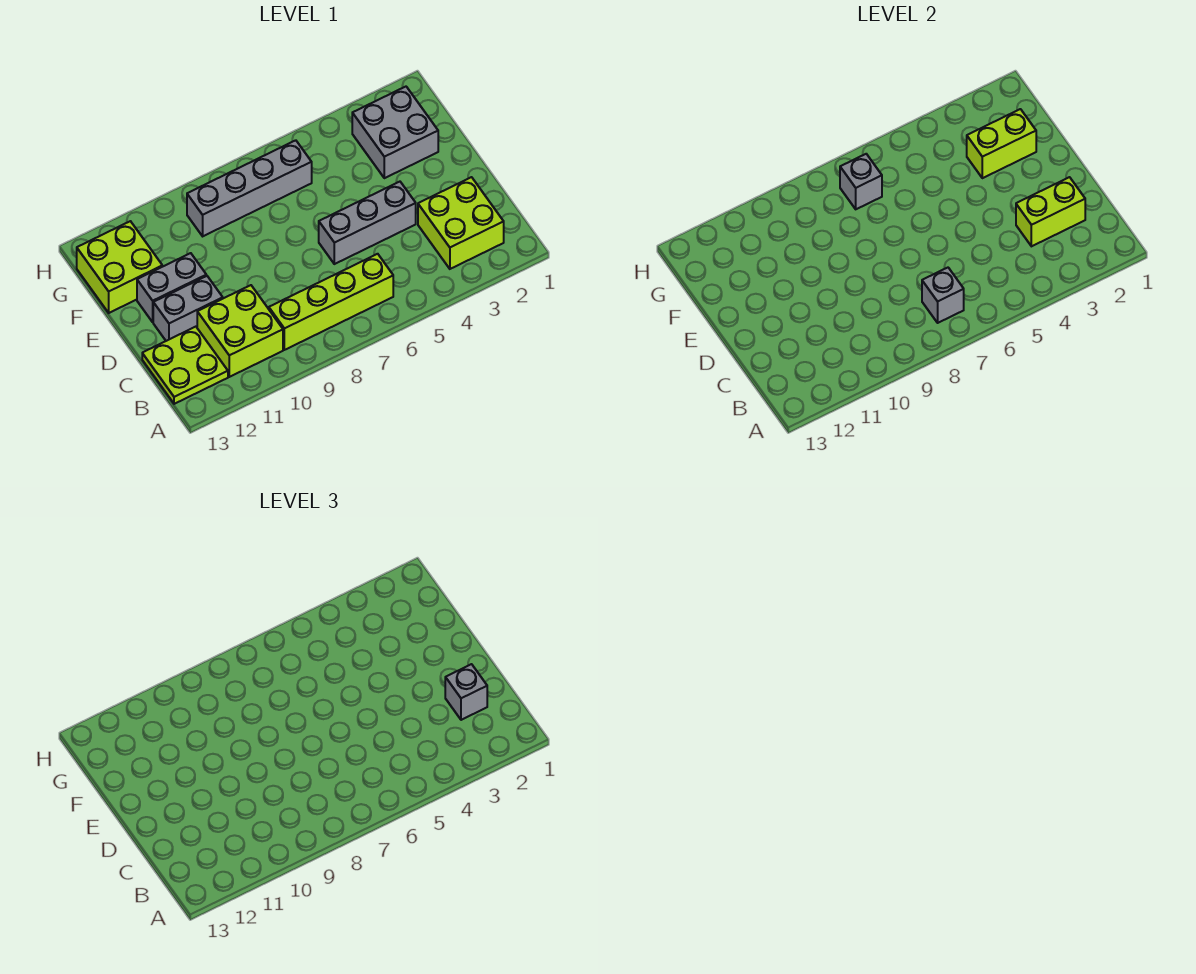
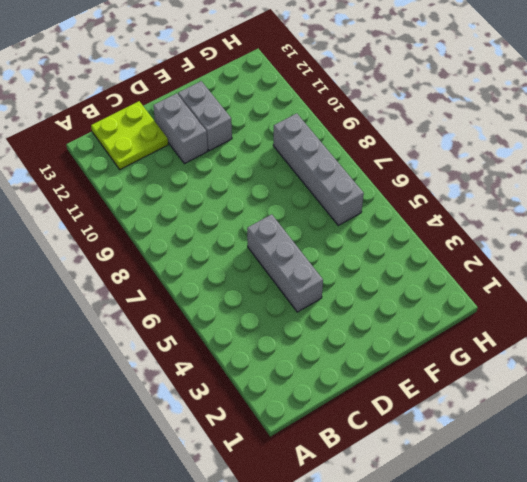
none -> lime 2x2 brick [418,177,504,269]
none -> lime 1x4 brick [269,254,393,350]
none -> lime 2x2 brick [197,285,283,377]

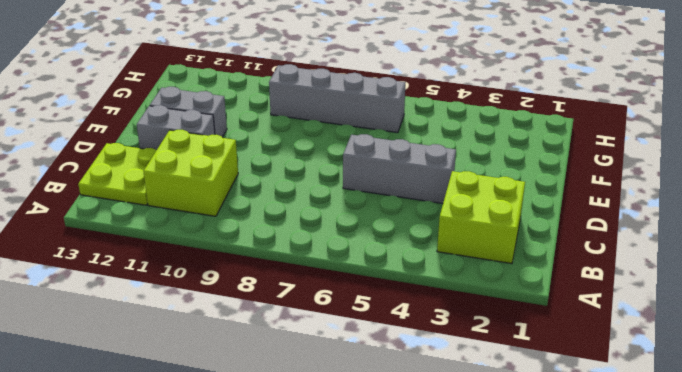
none -> lime 1x4 brick [269,254,393,350]
none -> grey 2x2 brick [352,87,438,178]
none -> lime 2x2 brick [77,221,162,313]

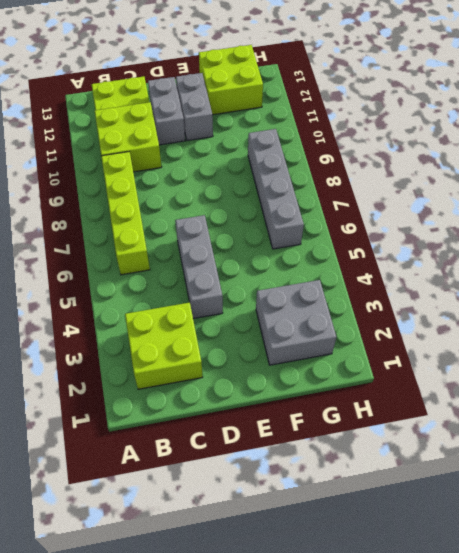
none -> grey 1x1 brick [922,268,964,323]
none -> lime 1x2 brick [1016,177,1085,246]
none -> lime 1x2 brick [967,109,1036,178]

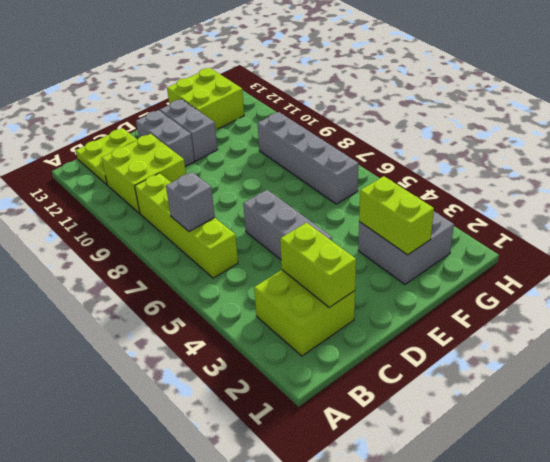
none -> grey 1x1 brick [840,154,882,209]
none -> grey 1x1 brick [445,664,487,720]

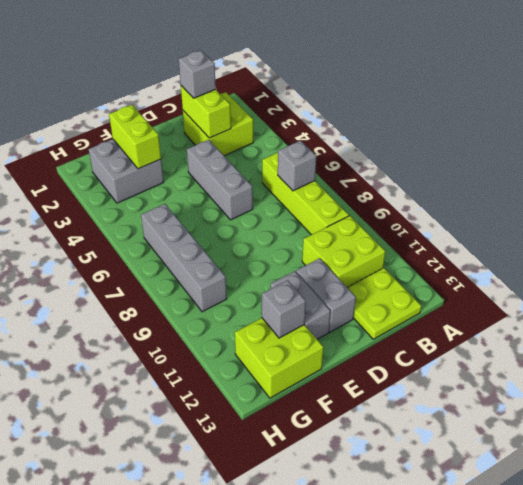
grey 1x1 brick [262,280,306,338] -> grey 1x1 brick moved to [840,154,882,209]

